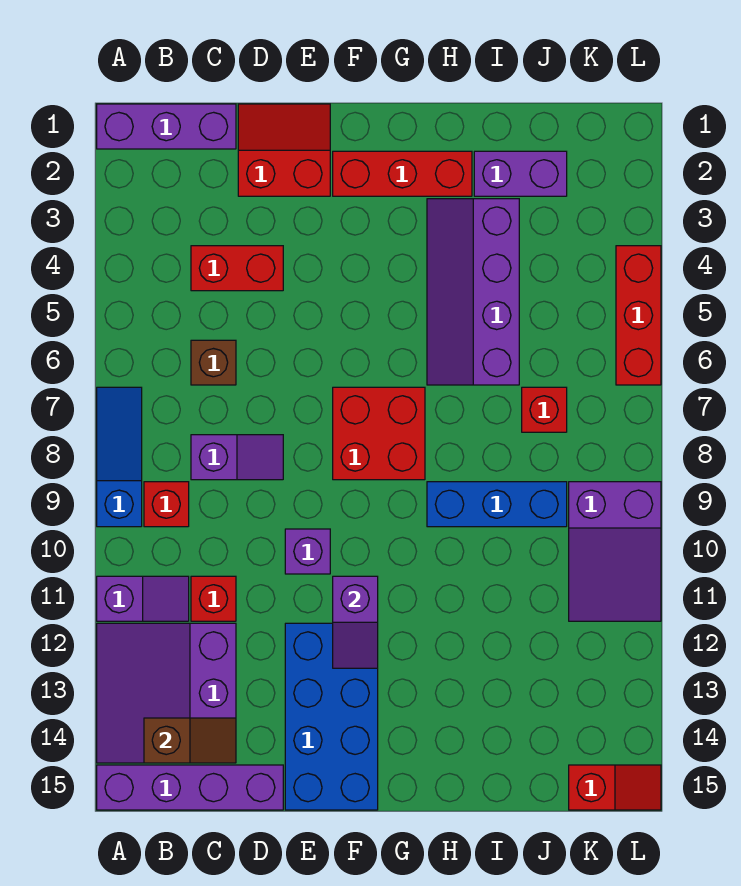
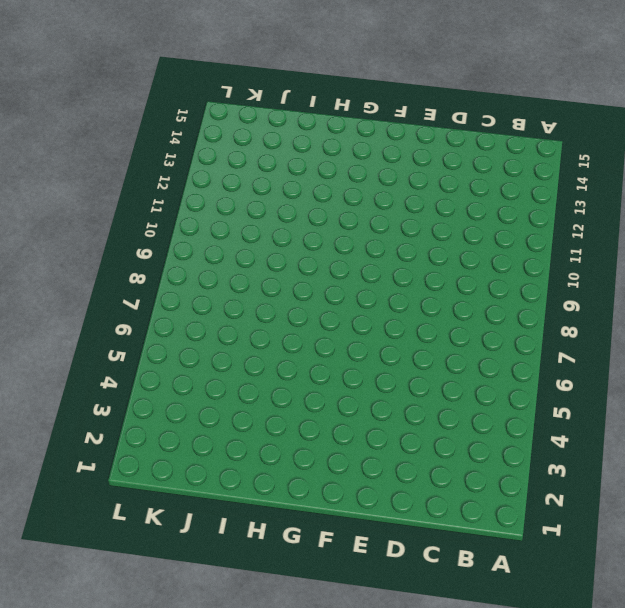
none -> purple 1x3 brick [97,104,236,149]
none -> blue 1x3 slope [97,387,142,527]
none -> purple 1x2 slope [97,576,189,621]

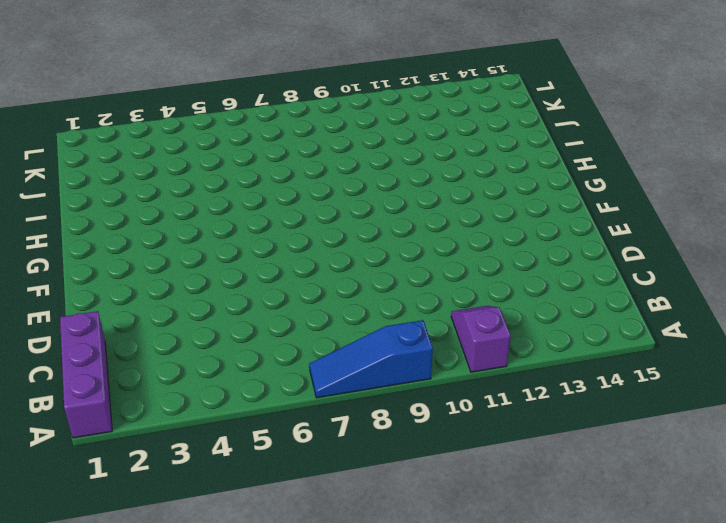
none -> purple 3x3 slope [97,623,236,763]
none -> purple 1x4 brick [97,765,283,810]
none -> red 1x1 brick [144,482,189,527]

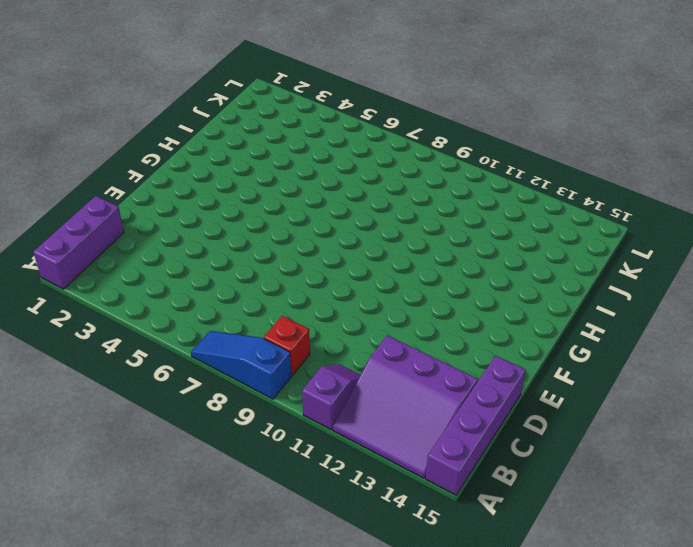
none -> red 1x2 brick [191,246,283,291]
none -> brown 1x1 brick [191,340,236,385]
none -> purple 1x2 slope [191,435,283,480]

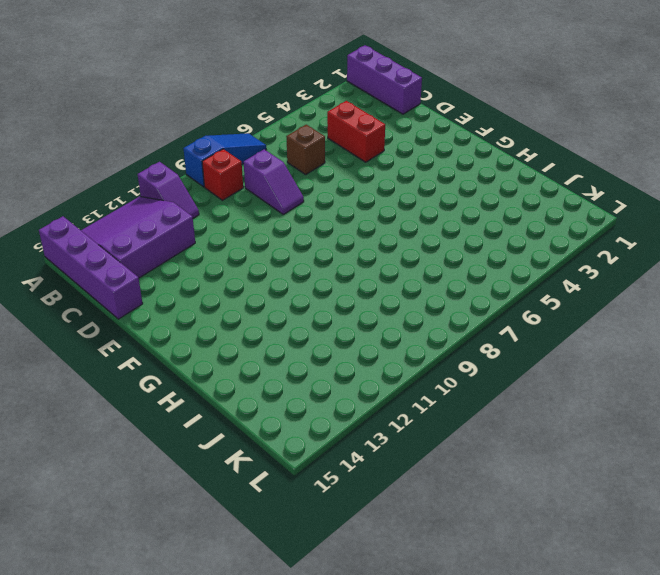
none -> red 1x1 brick [191,576,236,621]
none -> red 2x2 slope [238,104,330,196]
none -> purple 1x1 brick [285,529,330,574]

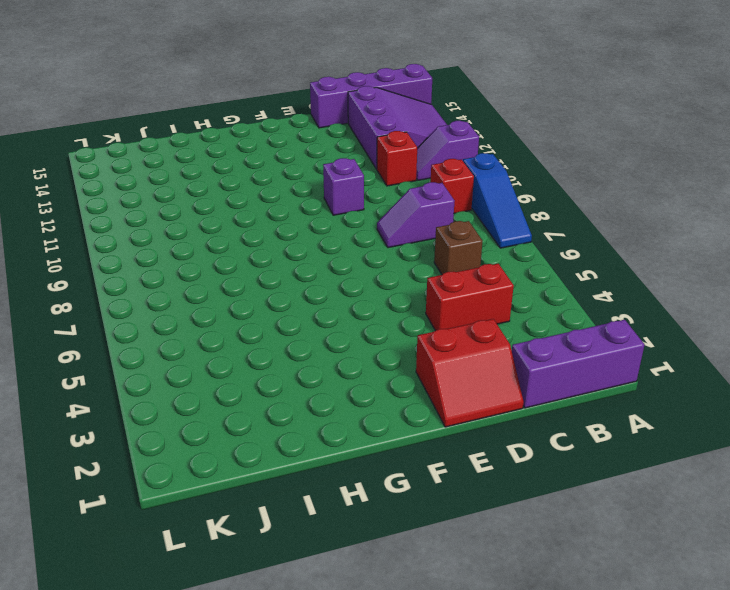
none -> blue 2x4 brick [285,623,378,810]
none -> red 1x3 brick [333,151,472,196]
none -> red 2x2 brick [333,387,425,480]

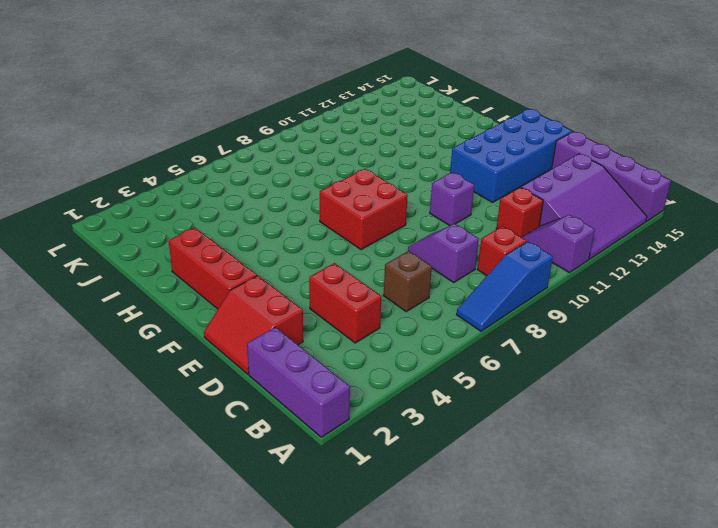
none -> purple 2x4 slope [427,199,519,385]
none -> blue 1x3 brick [427,482,567,527]
none -> purple 1x2 brick [474,151,567,196]

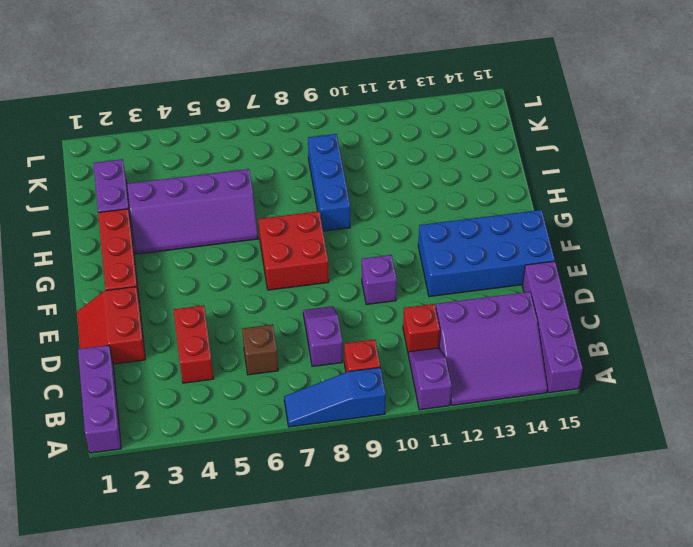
none -> red 1x1 brick [522,387,567,432]
none -> purple 2x3 slope [569,482,661,621]
none -> red 1x2 slope [569,765,661,810]

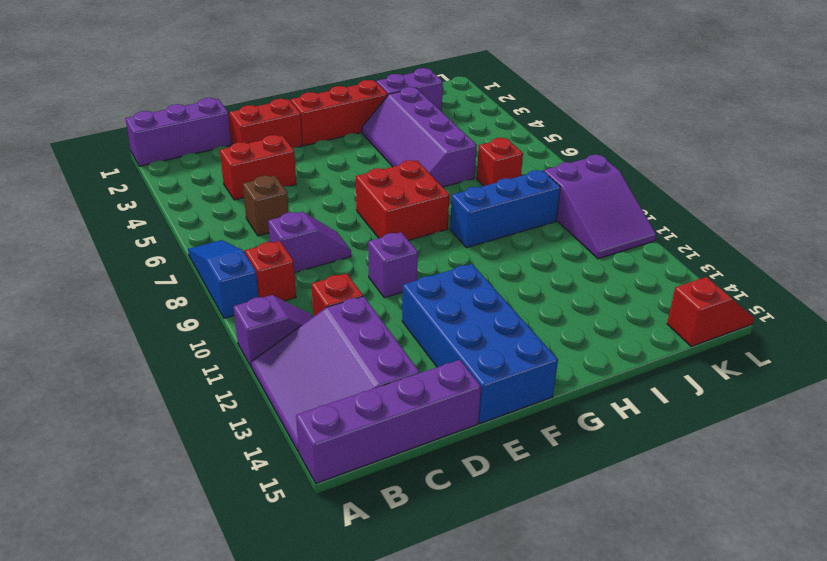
none -> red 1x3 brick [616,246,661,385]
none -> brown 1x2 slope [144,718,236,763]
none -> purple 1x2 slope [333,576,378,668]

